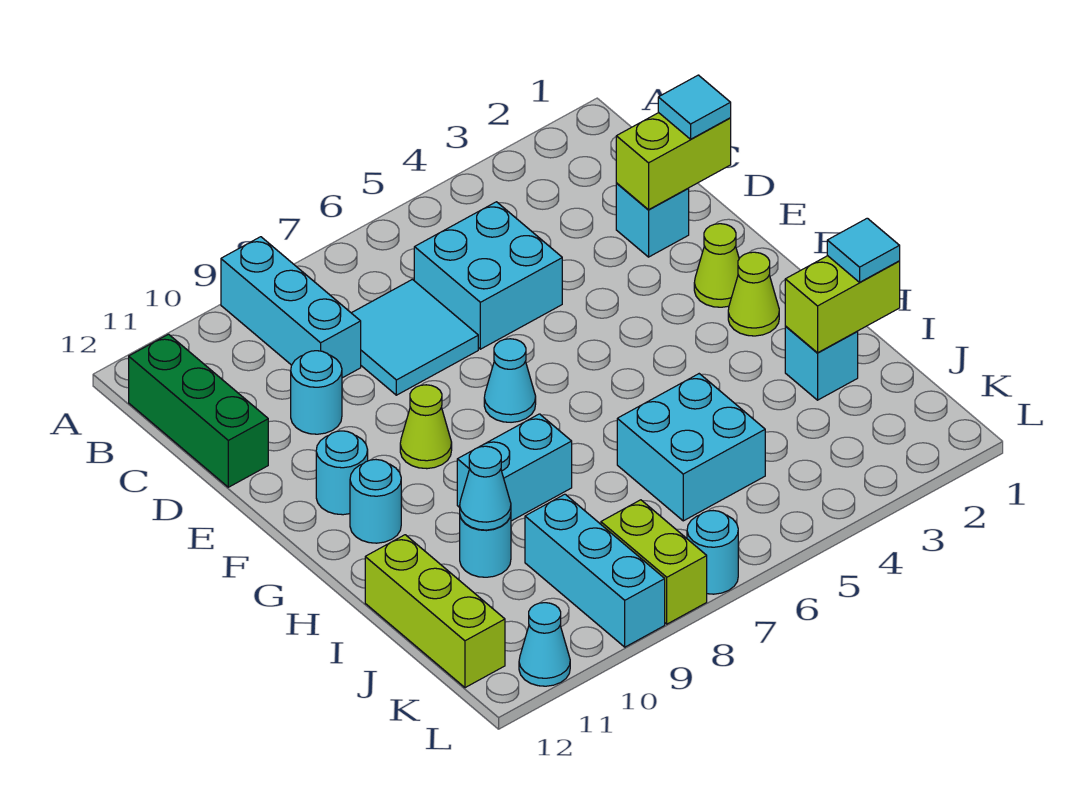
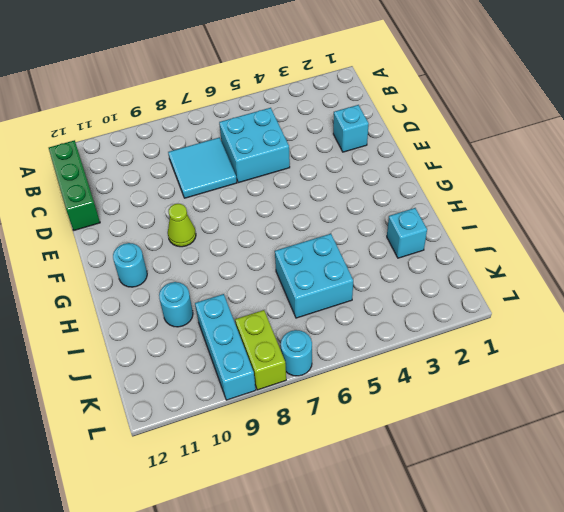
none -> cyan 1x3 brick [221,237,361,378]
none -> cyan 1x1 round brick [291,351,342,434]
none -> lime 1x1 cone [694,224,739,307]

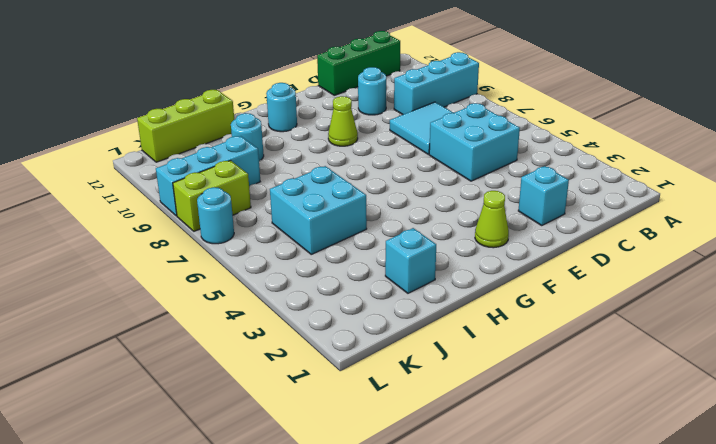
none -> cyan 1x1 cone [484,339,536,422]
none -> cyan 1x1 round brick [316,431,368,515]
none -> lime 1x1 cone [728,252,779,336]

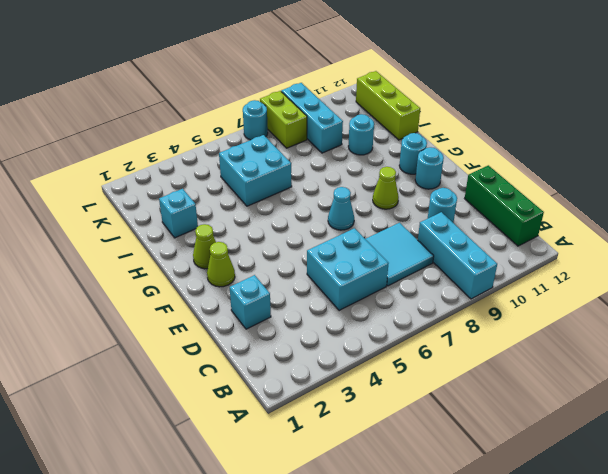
none -> cyan 1x2 brick [457,414,572,521]
none -> cyan 1x1 cone [519,603,570,686]
none -> lime 1x2 brick [616,113,731,210]

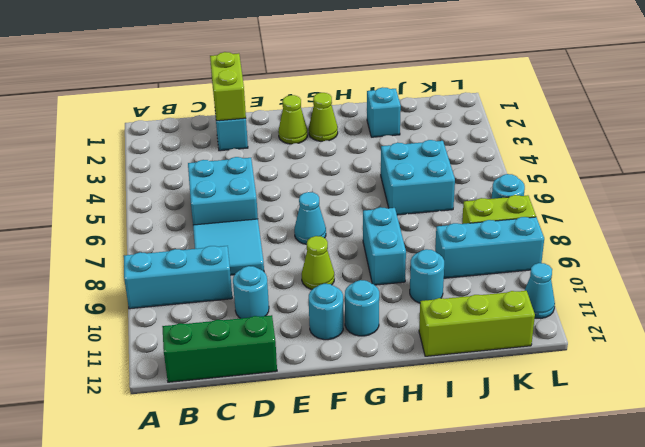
none -> lime 1x2 brick [785,256,900,353]
none -> cyan 1x1 cone [460,446,511,530]
none -> cyan 1x1 tile [658,75,731,139]

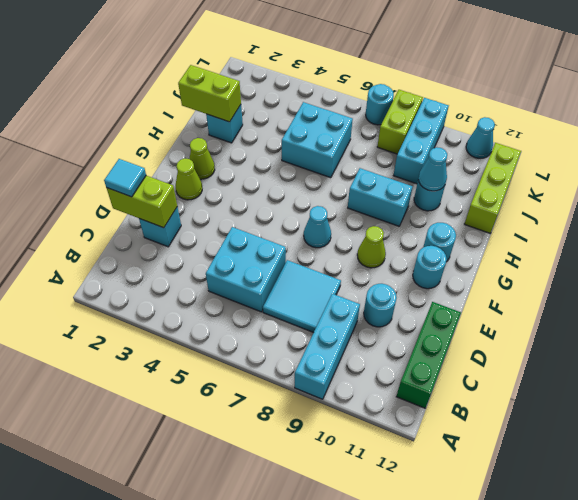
none -> cyan 1x1 tile [827,218,900,282]

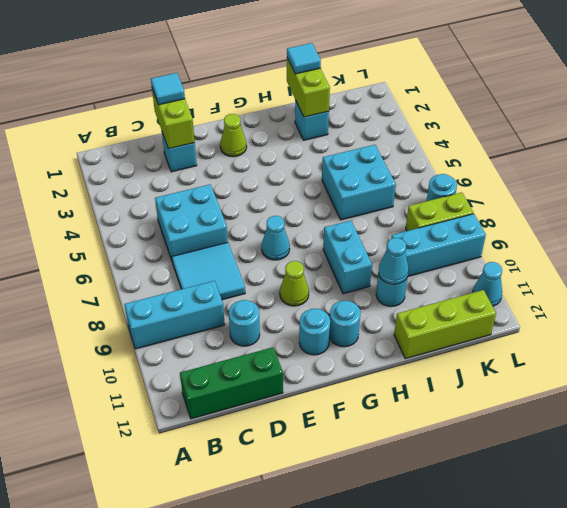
none -> lime 1x1 cone [728,252,779,336]

